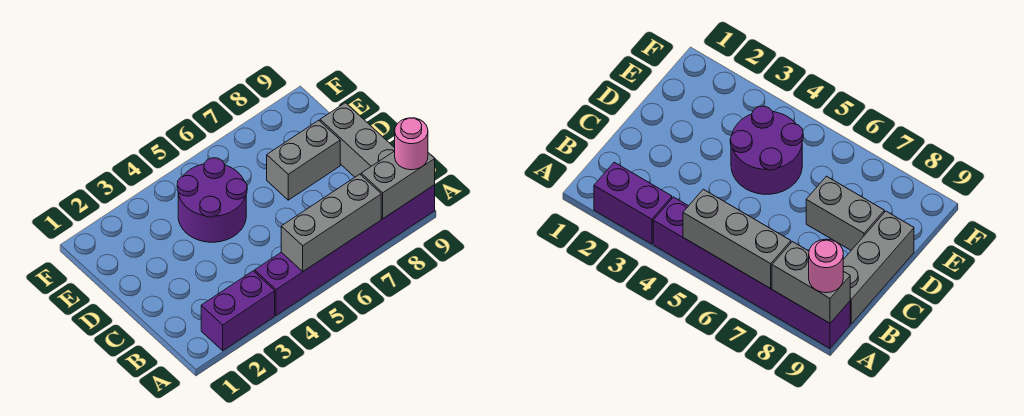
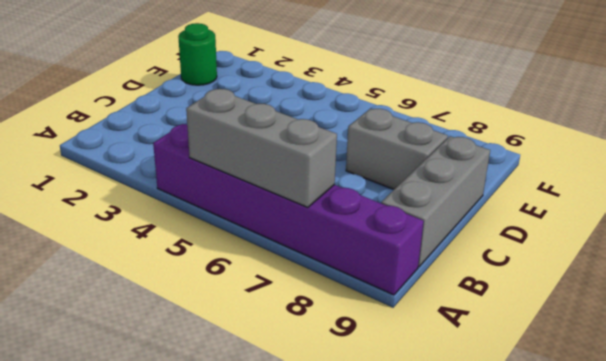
green 1x1 round brick [178,23,217,85] -> none
none -> purple 1x2 brick [201,271,275,351]
none -> purple 2x2 round brick [177,158,247,242]

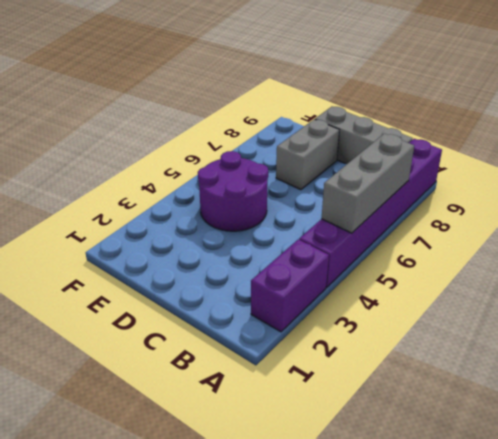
none -> grey 1x2 brick [361,151,435,219]
none -> pink 1x1 round brick [395,118,428,170]

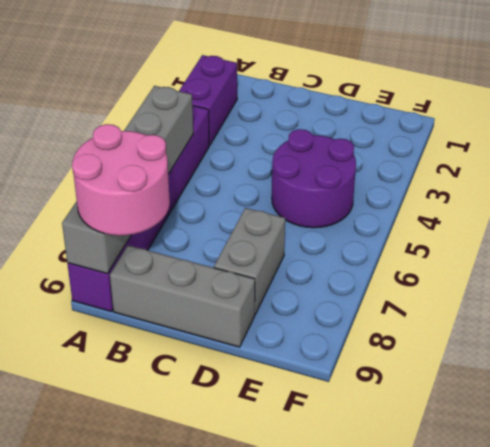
pink 2x2 round brick [72,124,170,236] -> pink 1x1 round brick [395,118,428,170]

